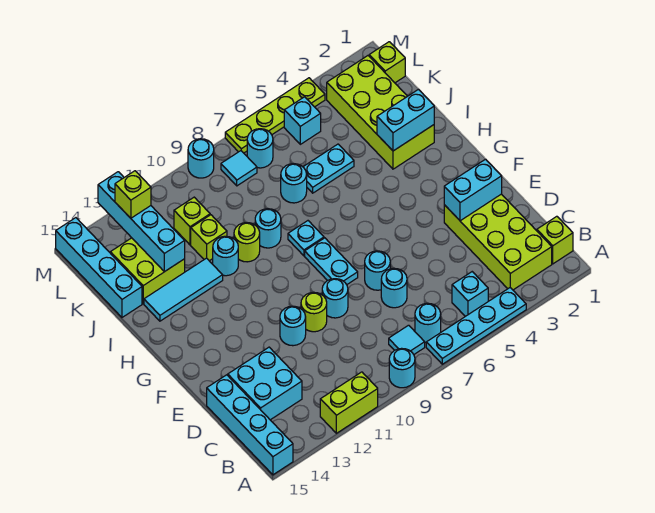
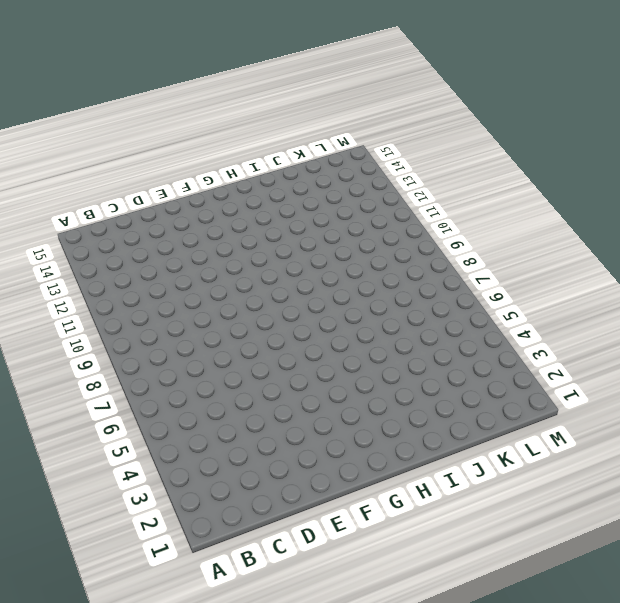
none -> cyan 1x4 plate [426,288,526,364]
none -> cyan 1x1 round brick [389,348,415,388]
none -> lime 1x2 brick [320,372,378,433]
none -> cyan 1x4 brick [207,375,293,475]

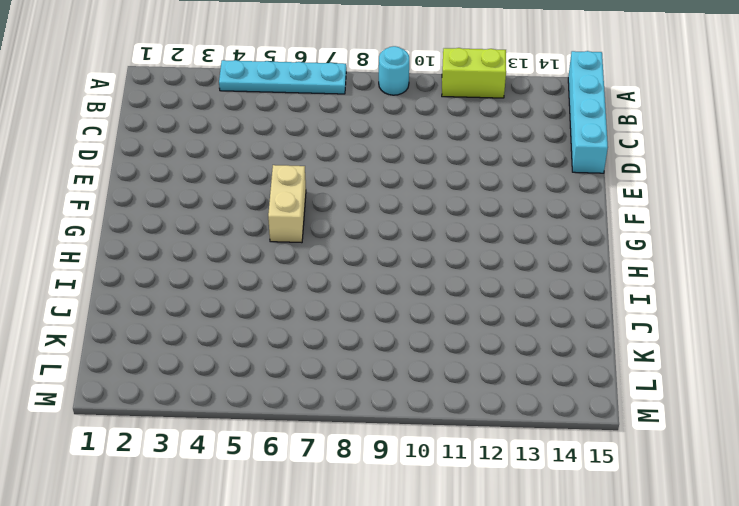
tan 1x2 brick [268,165,306,243] -> none
none -> lime 1x1 brick [537,216,573,264]
none -> lime 2x4 brick [444,194,552,290]
none -> cyan 1x1 brick [452,272,488,316]
none -> cyan 1x1 round brick [415,303,441,342]

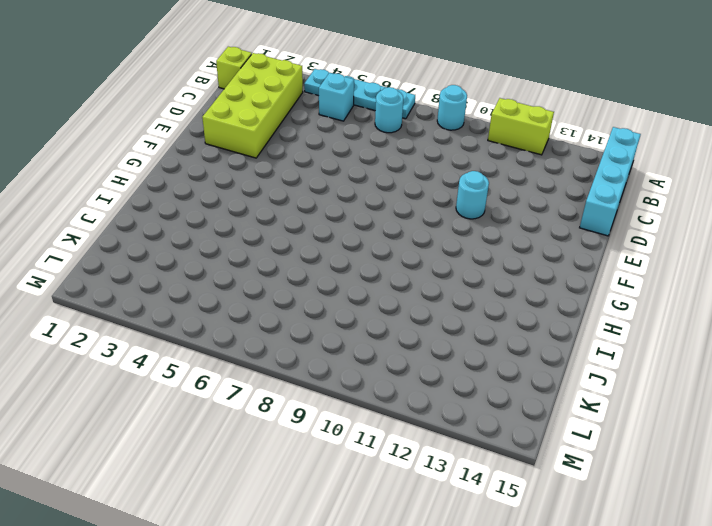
none -> cyan 1x1 tile [389,325,425,354]
none -> cyan 2x2 brick [228,347,302,420]
none -> cyan 1x1 round brick [381,268,407,308]
none -> cyan 1x1 round brick [365,251,390,290]

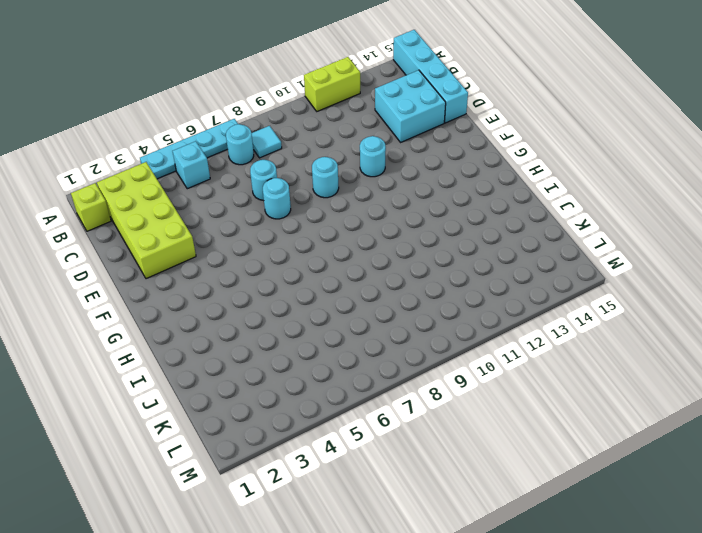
none -> cyan 1x1 round brick [389,348,415,388]
none -> lime 1x1 round brick [301,292,327,332]
none -> cyan 1x2 plate [305,238,358,285]
none -> cyan 1x1 plate [288,221,324,256]

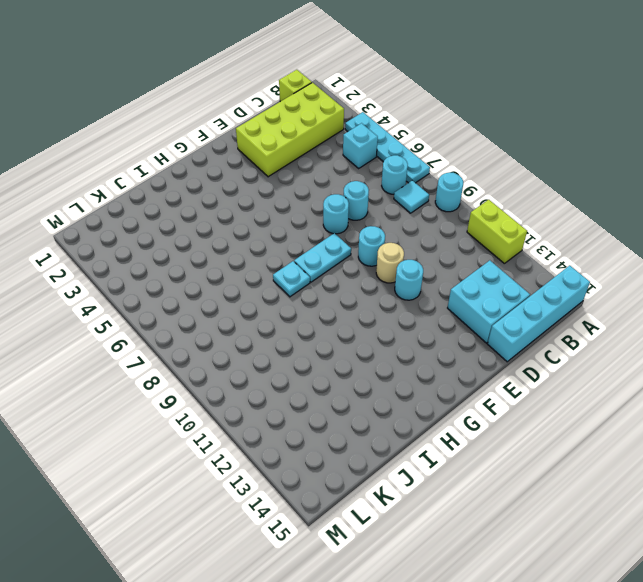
tan 1x1 round brick [376,243,404,283] -> lime 1x1 round brick [301,292,327,332]
none -> lime 2x4 brick [327,56,434,169]
none -> cyan 1x1 round brick [255,209,281,248]
none -> lime 1x1 round brick [234,223,260,262]
none -> cyan 1x1 round brick [213,236,238,276]

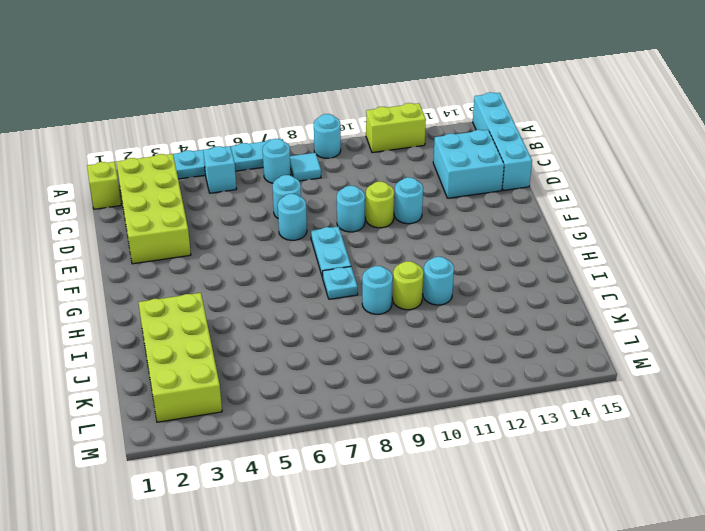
none -> cyan 1x3 tile [144,258,223,321]
none -> cyan 1x2 plate [303,144,354,193]
none -> cyan 1x1 round brick [281,164,307,203]
none -> lime 1x1 brick [191,215,227,261]

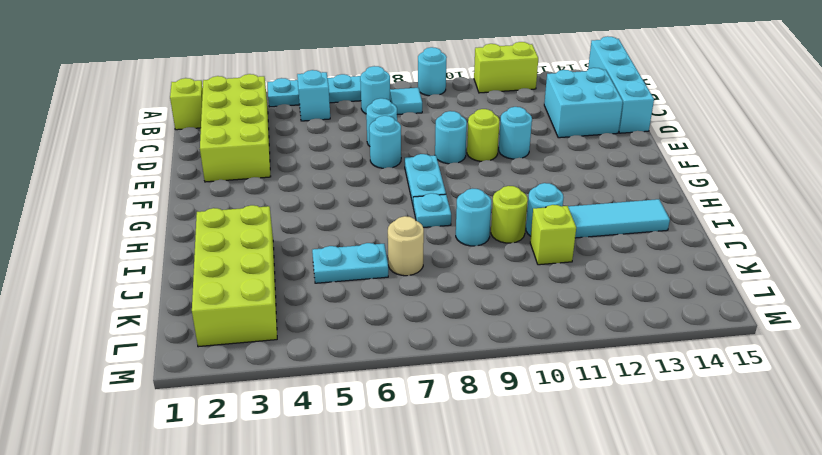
tan 1x1 round brick [388,216,424,276] -> cyan 1x1 round brick [281,164,307,203]
none -> lime 2x2 brick [110,238,185,304]
none -> cyan 1x4 brick [56,218,142,317]
none -> lime 1x1 brick [174,197,210,245]
none -> lime 1x1 brick [369,42,405,83]

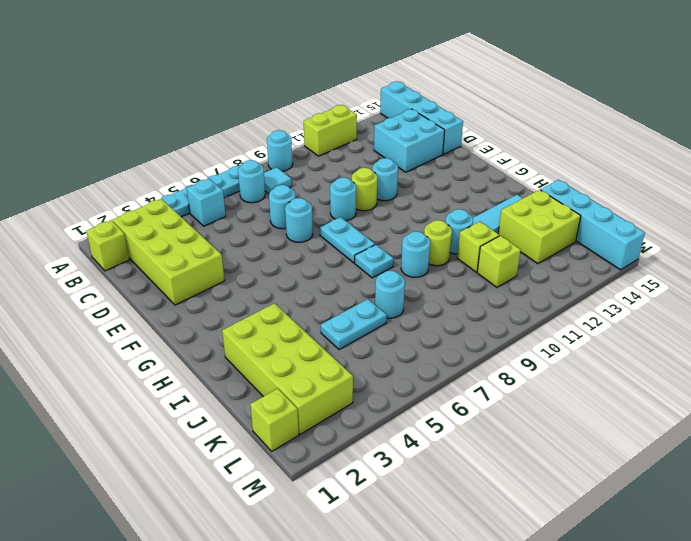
none -> cyan 1x1 brick [284,97,321,144]
none -> cyan 1x1 round brick [247,129,273,168]
none -> cyan 1x1 tile [221,151,257,186]
none -> lime 1x4 plate [225,78,325,153]

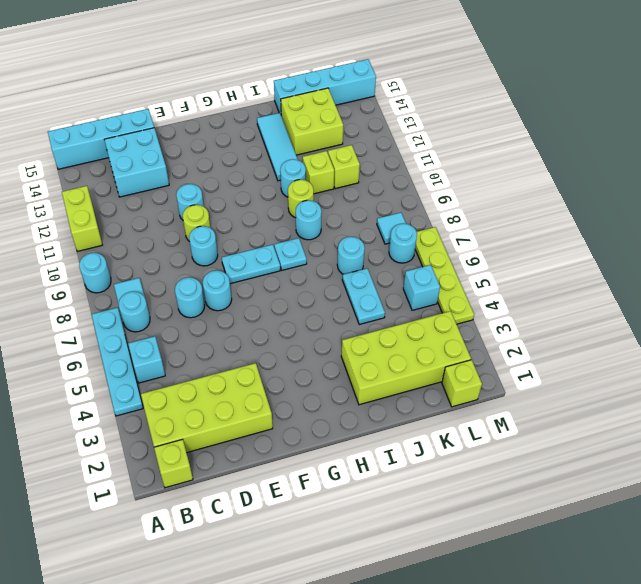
none -> cyan 1x1 round brick [188,139,214,178]
none -> cyan 1x2 brick [444,159,502,221]
none -> cyan 1x2 brick [377,89,434,151]
none -> cyan 1x4 brick [98,172,185,272]

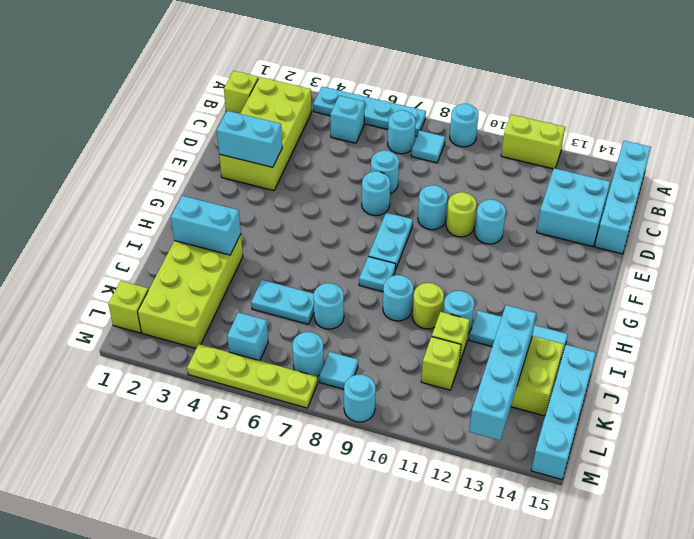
none -> lime 1x1 brick [115,171,151,218]

